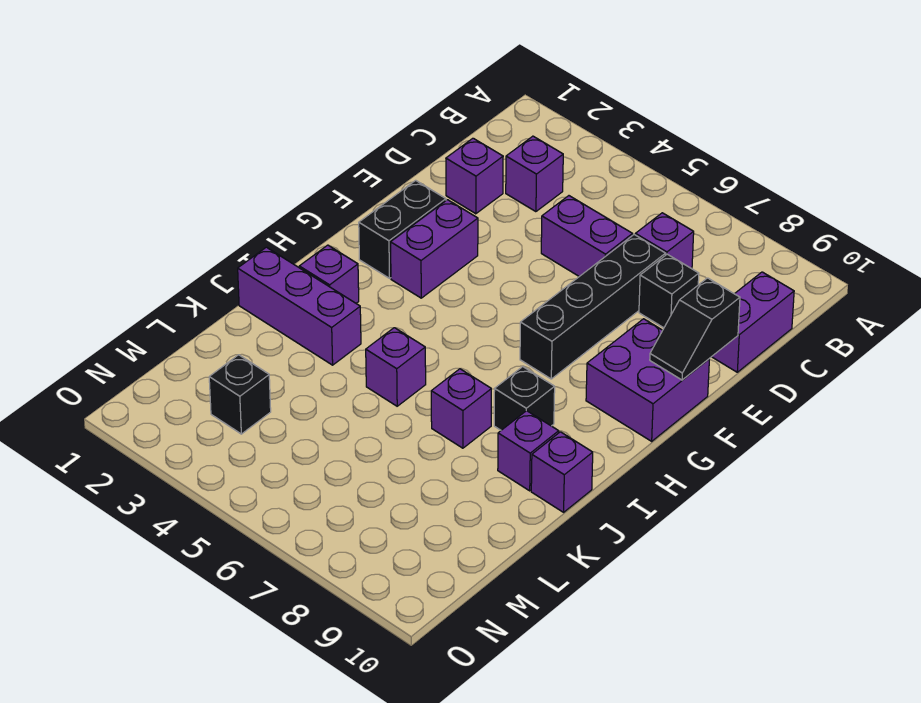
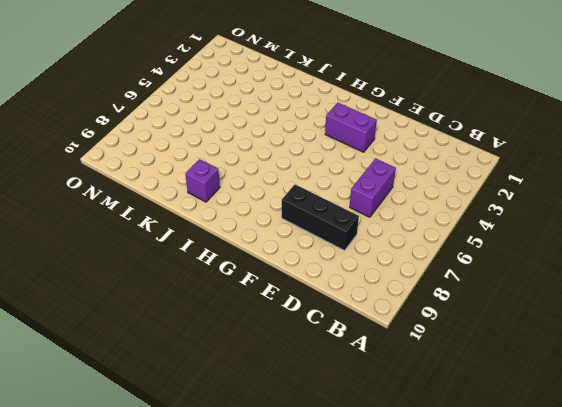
black 1x3 brick [282,185,359,251] -> black 1x1 brick [639,254,699,328]
none -> purple 1x1 brick [506,136,563,212]
none -> purple 1x1 brick [635,213,694,269]
none -> purple 1x2 brick [712,272,794,372]

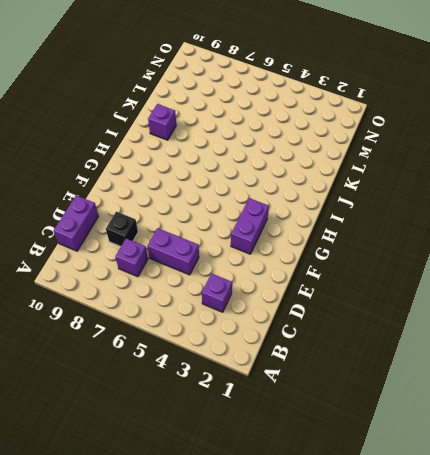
none -> purple 1x1 brick [446,138,503,214]
none -> black 1x4 brick [520,235,666,379]
none -> black 1x2 brick [359,180,446,278]

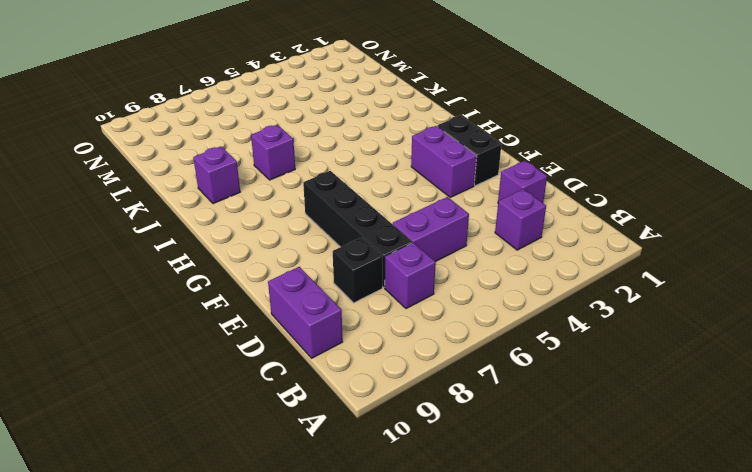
none -> purple 2x2 brick [586,319,709,441]
none -> purple 1x1 brick [299,245,359,303]
none -> black 1x1 brick [494,367,555,430]

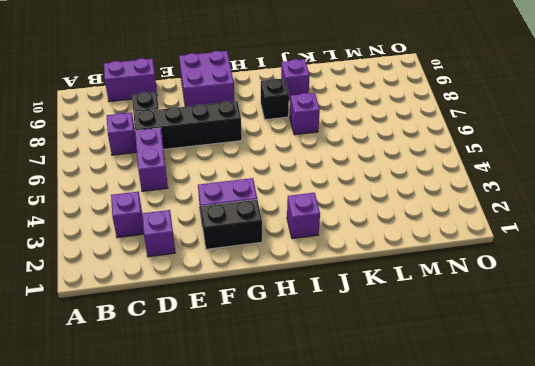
none -> purple 1x3 brick [238,247,361,365]
none -> purple 1x1 brick [366,328,426,406]
none -> purple 1x1 brick [531,432,593,512]

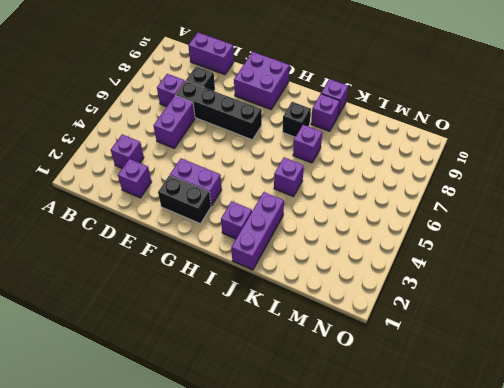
none -> black 1x1 brick [209,355,271,434]
none -> black 1x2 slope [650,278,740,380]

